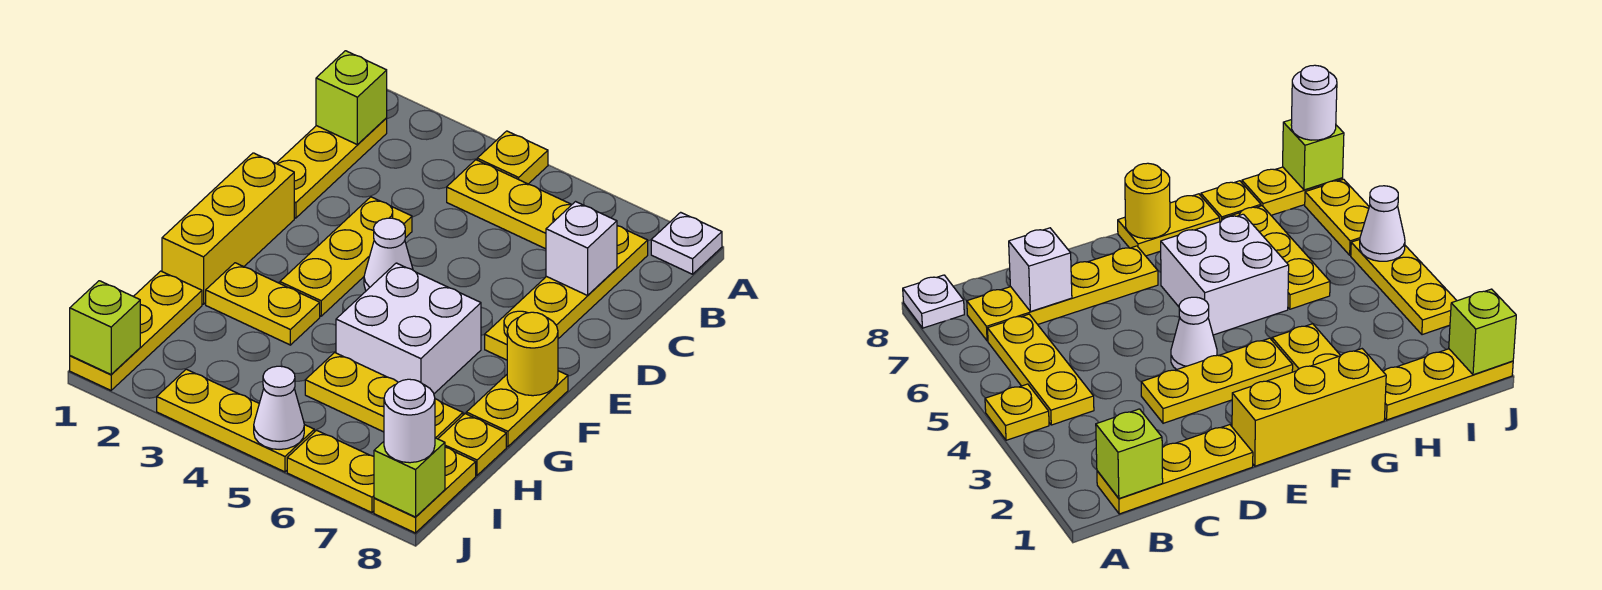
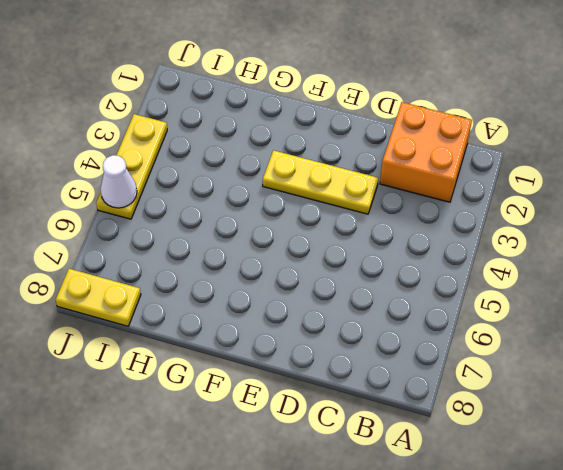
orange 2x2 brick [380,102,472,202] -> yellow 1x3 plate [276,118,387,218]
none -> yellow 1x1 plate [477,131,548,184]
none -> white 1x1 plate [651,212,722,274]
none -> yellow 1x3 plate [447,160,572,249]

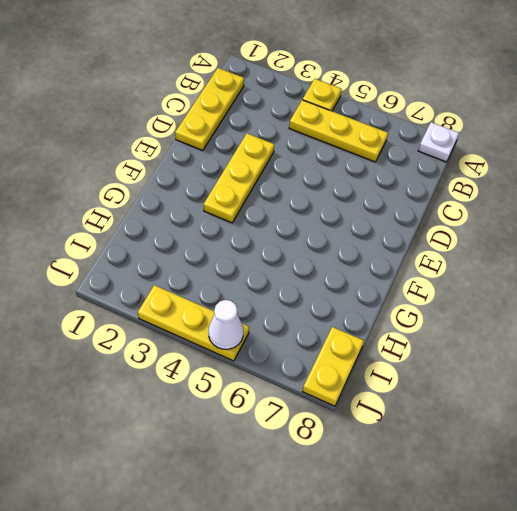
none -> yellow 1x4 plate [485,226,648,360]
none -> yellow 1x3 brick [162,153,294,304]
none -> white 1x1 cone [364,218,413,291]

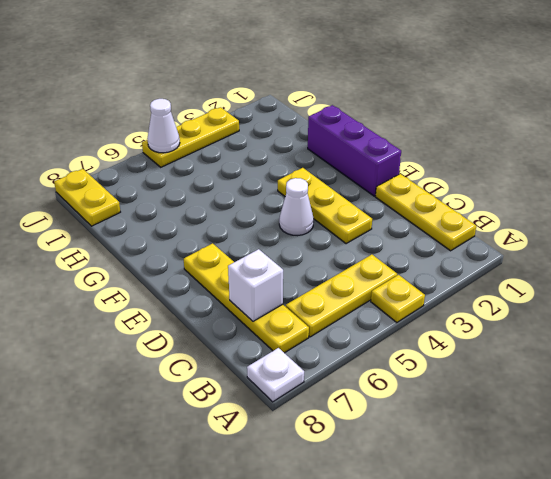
purple 1x3 brick [308,105,401,196] -> yellow 1x3 brick [162,153,294,304]
none -> white 2x2 brick [336,263,481,394]
none -> yellow 1x2 plate [466,371,568,447]
none -> yellow 1x2 plate [206,263,320,345]

